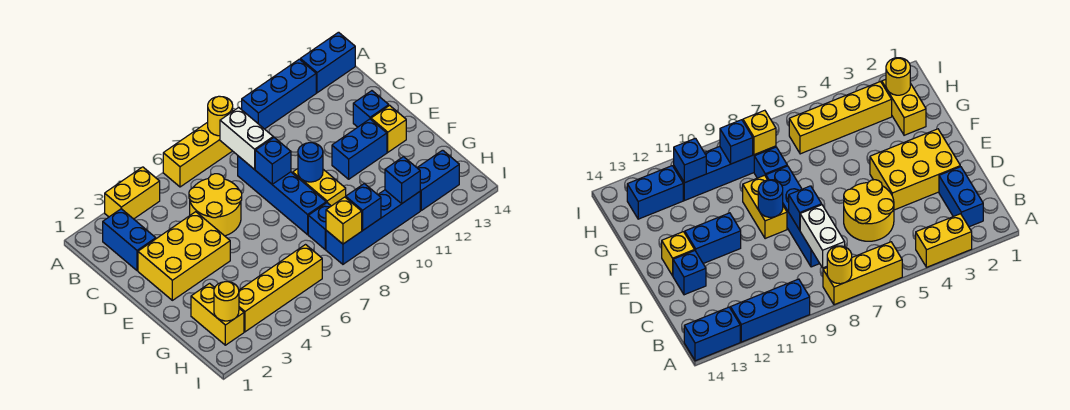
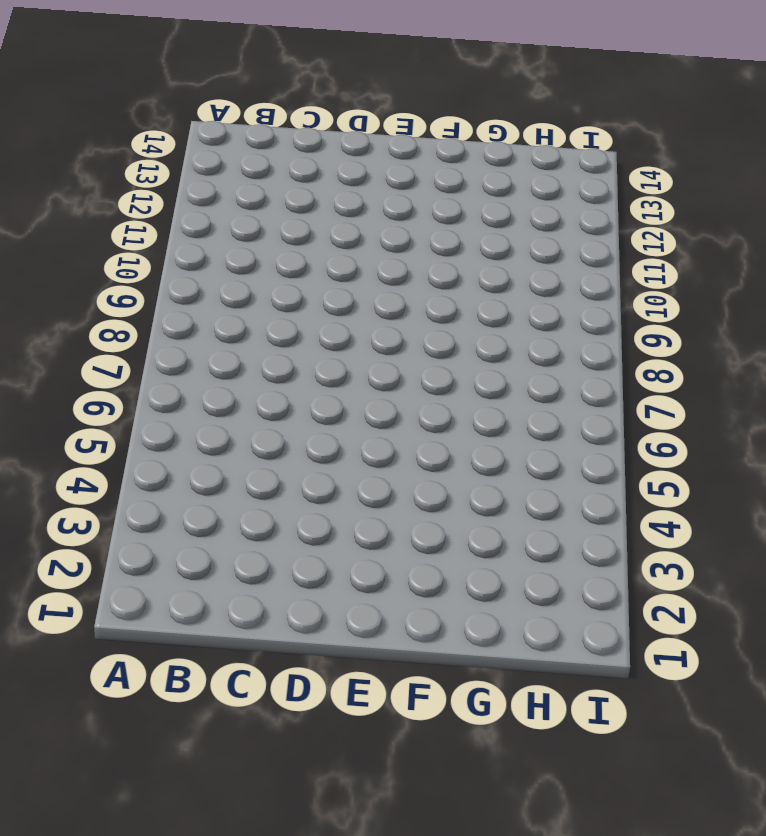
none -> yellow 1x2 brick [105,167,160,219]
none -> yellow 1x3 brick [163,122,232,187]
none -> blue 1x3 brick [242,59,316,129]

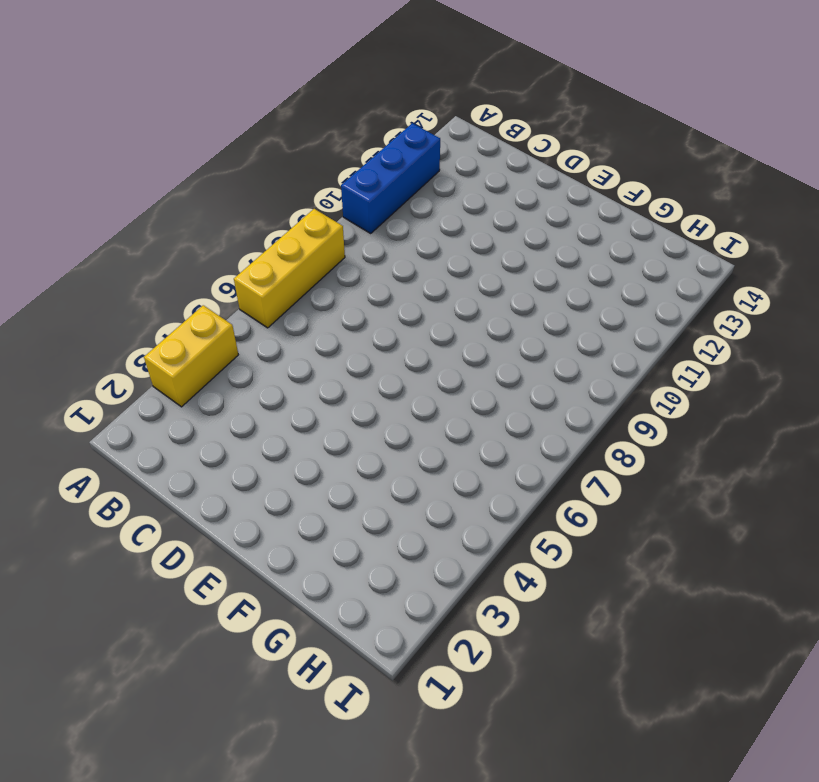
none -> blue 1x2 brick [300,32,355,93]
none -> blue 1x2 brick [103,209,156,271]
none -> yellow 2x2 round brick [189,174,242,236]

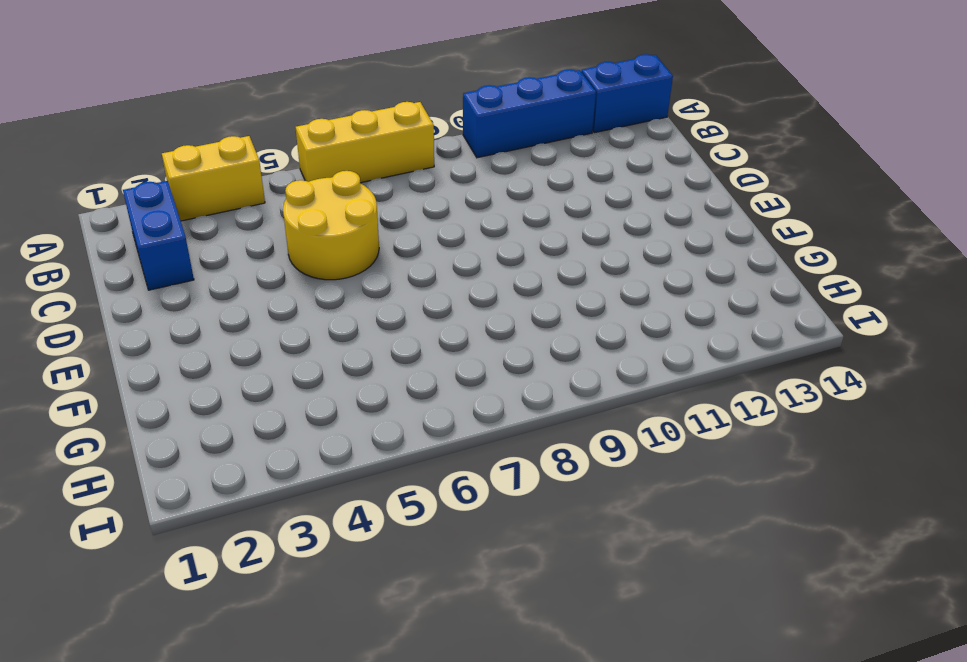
none -> blue 1x4 brick [238,156,326,235]
none -> yellow 2x3 brick [138,212,230,300]
none -> blue 1x1 brick [353,91,389,127]

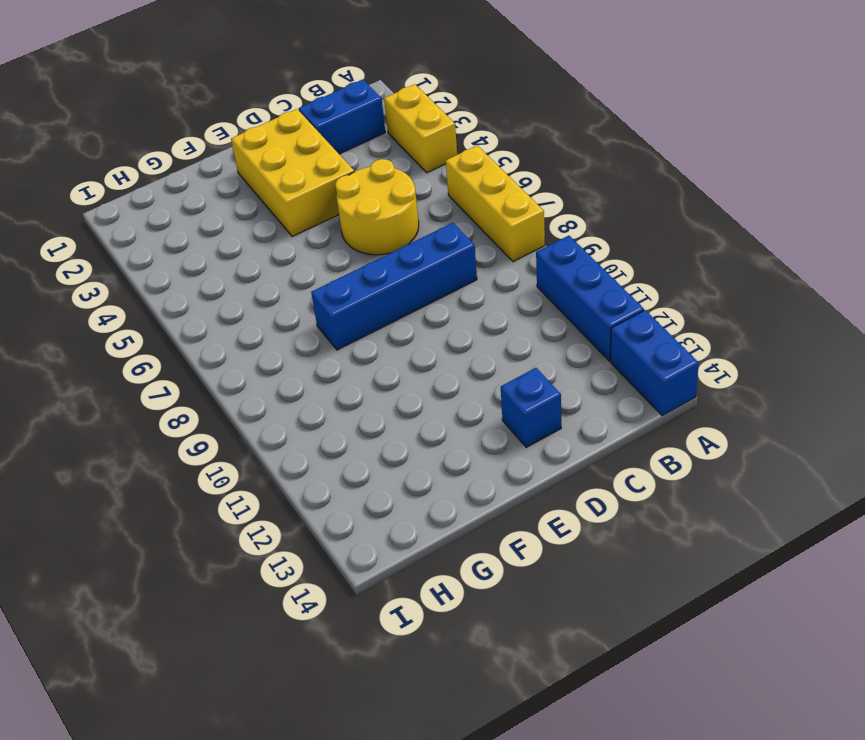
none -> yellow 1x2 brick [293,169,346,206]
none -> blue 1x2 brick [332,119,387,179]
none -> yellow 1x1 brick [371,105,406,152]

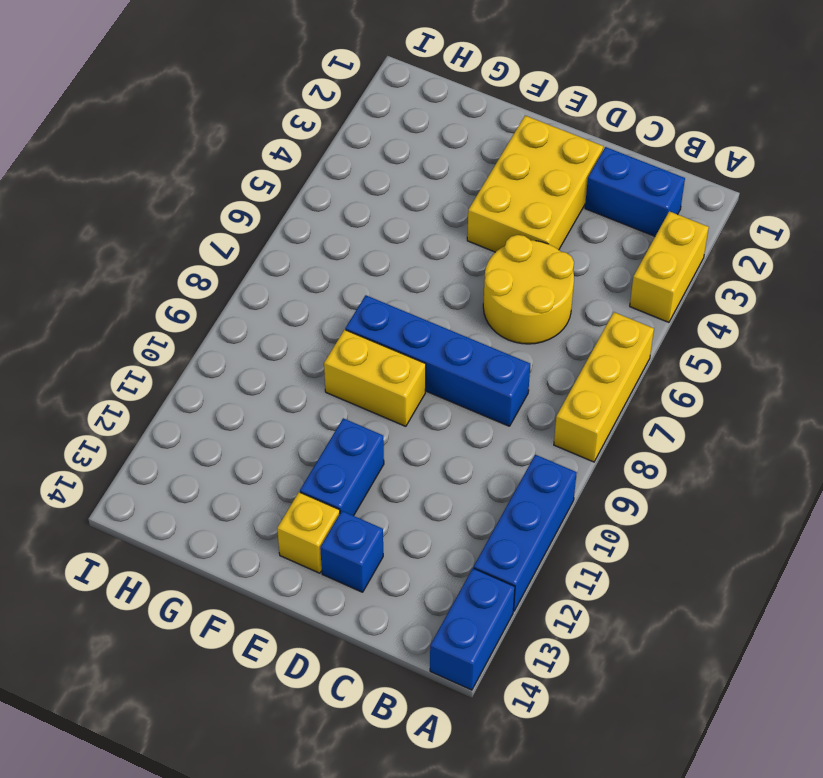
none -> yellow 1x2 brick [191,283,244,345]
none -> blue 1x1 brick [308,203,331,249]
none -> yellow 1x4 brick [239,245,322,332]

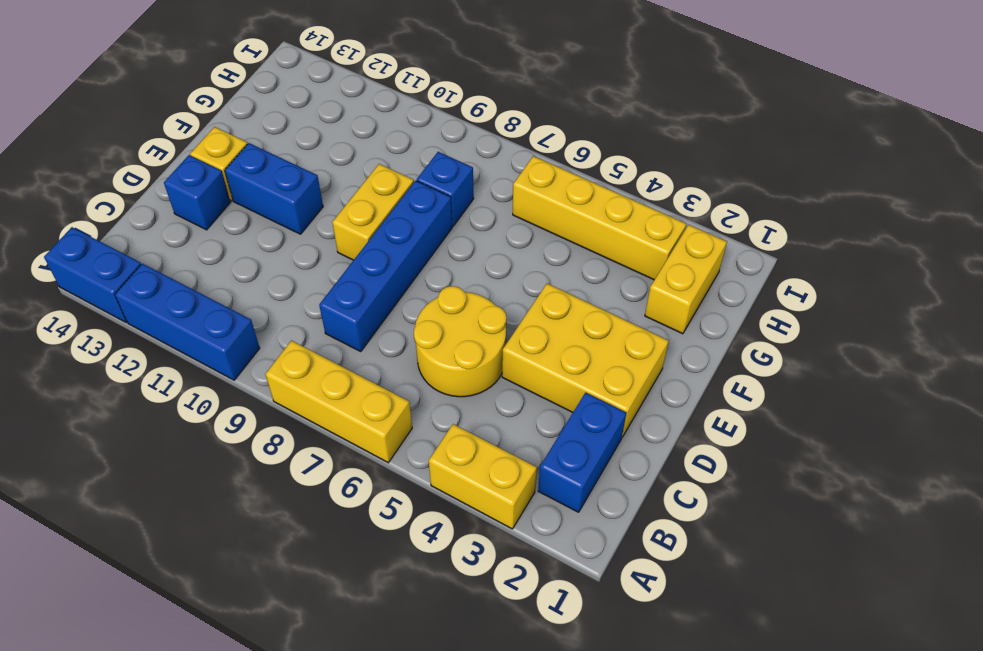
none -> blue 1x4 brick [326,190,420,264]
none -> blue 1x2 brick [417,150,459,210]
none -> yellow 1x1 round brick [208,96,233,136]

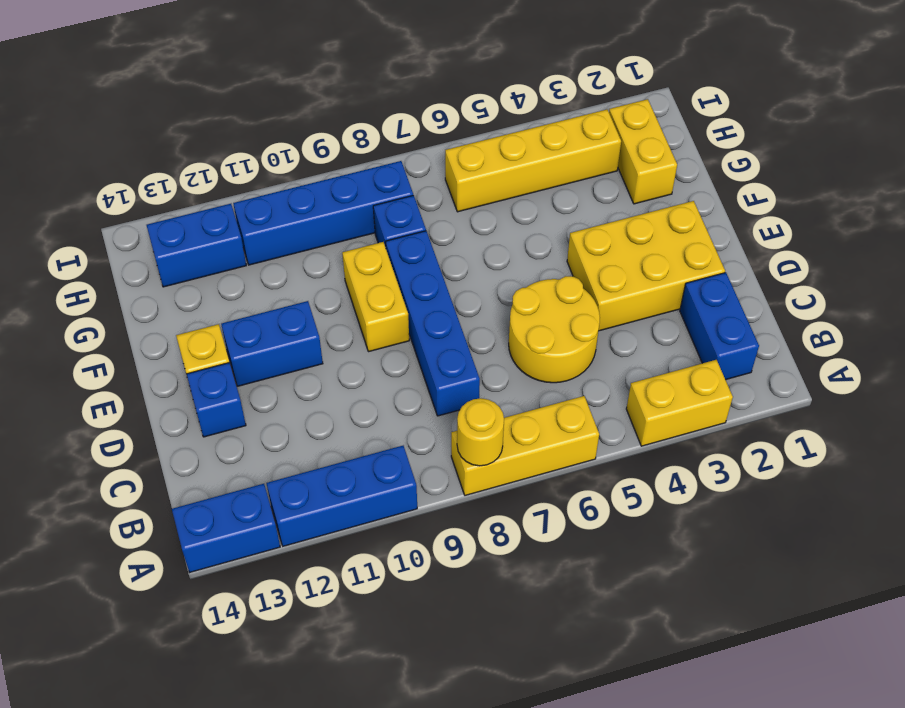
none -> white 1x2 brick [220,108,273,170]
none -> blue 1x1 brick [255,138,291,184]
none -> blue 1x1 round brick [298,143,323,182]

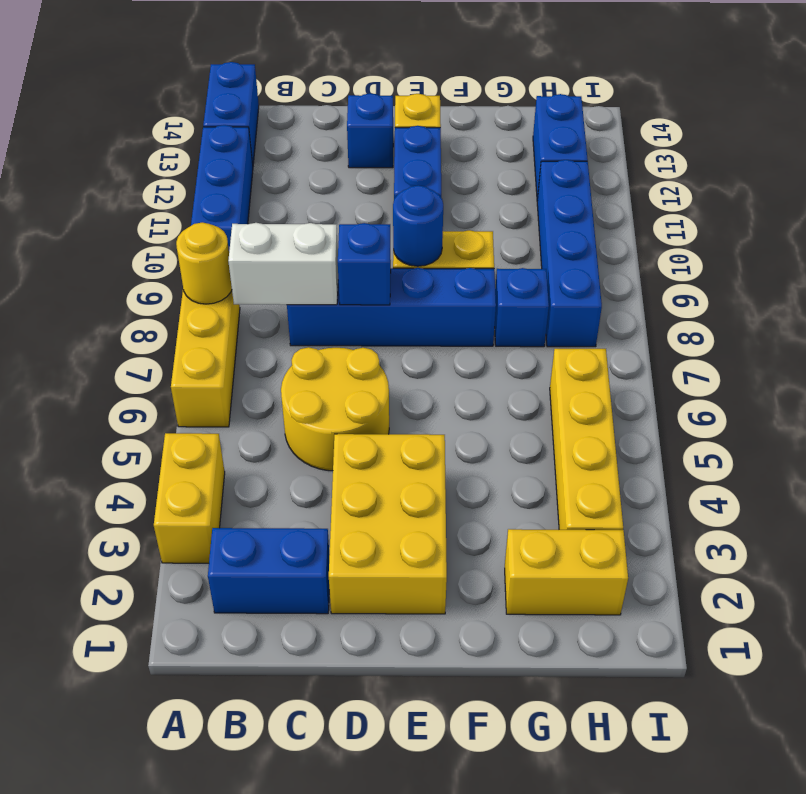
none -> yellow 1x1 round brick [214,282,239,321]
none -> yellow 1x1 brick [326,197,362,244]
none -> blue 1x1 brick [346,184,381,231]

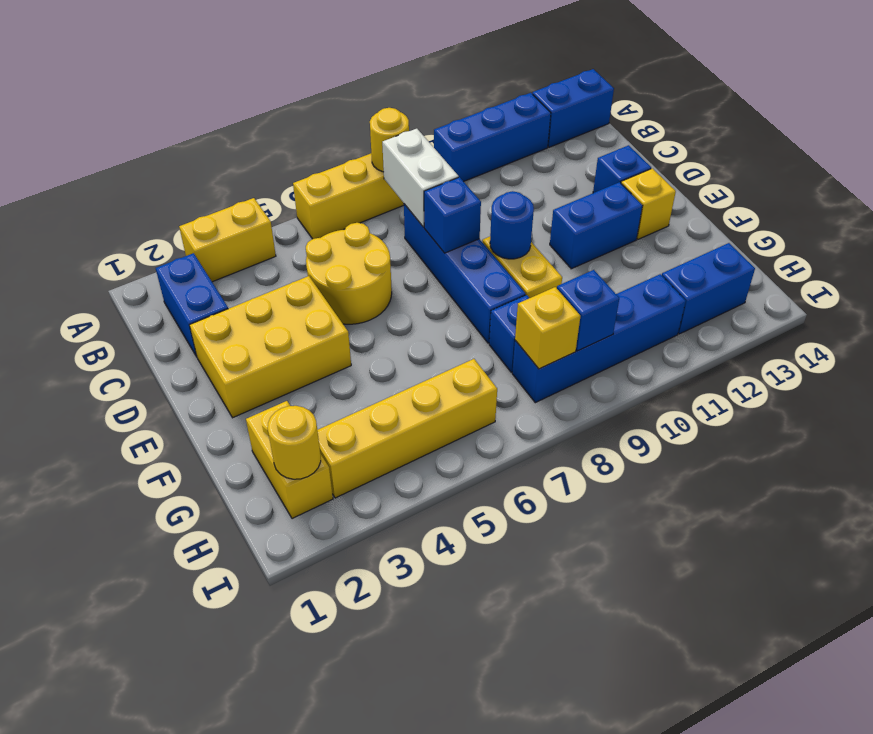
none -> blue 1x1 brick [385,157,420,203]

